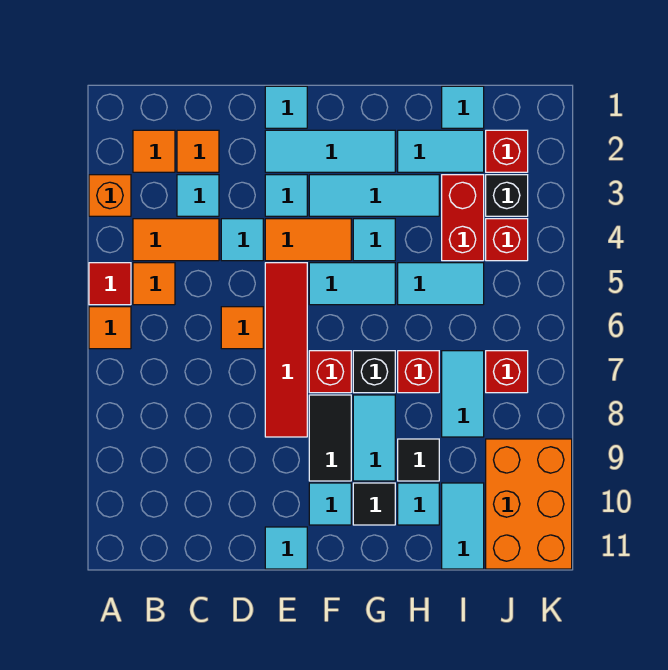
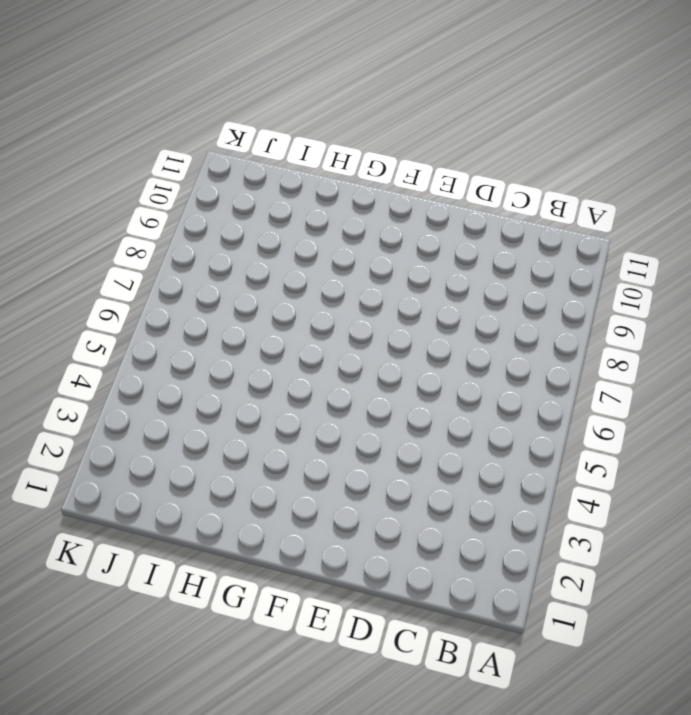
none -> orange 1x1 brick [89,175,131,216]
none -> red 1x1 tile [89,263,131,305]
none -> orange 1x1 tile [89,307,131,349]
none -> orange 1x1 tile [133,130,175,172]

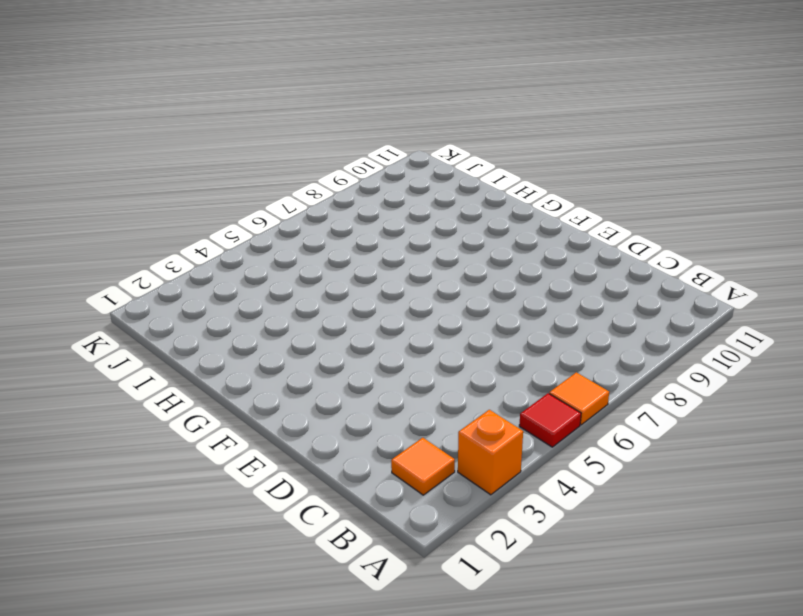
none -> orange 1x2 tile [133,219,219,261]
none -> orange 1x1 tile [133,263,175,305]
none -> orange 1x1 tile [177,130,219,172]
none -> cyan 1x1 tile [177,175,219,216]

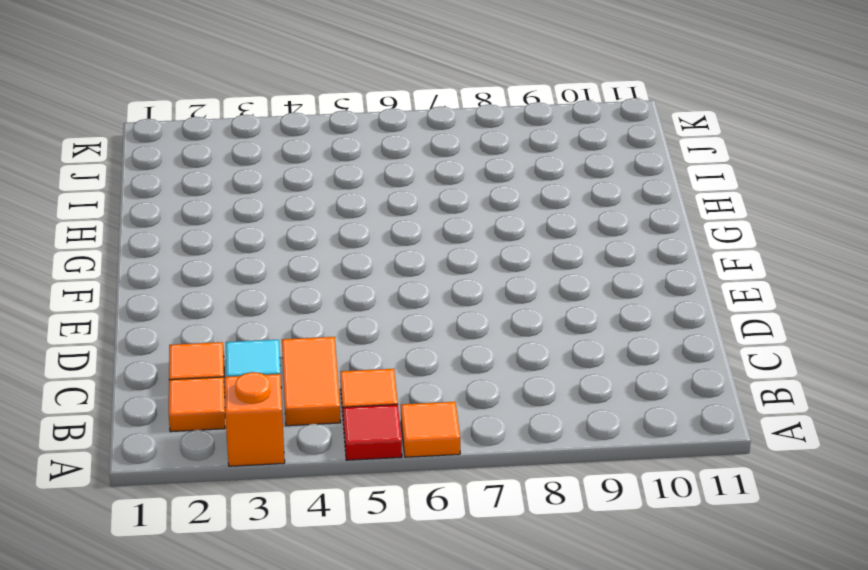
none -> cyan 1x1 tile [221,219,263,261]
none -> orange 1x1 tile [221,307,263,349]
none -> cyan 1x1 tile [265,86,307,128]
none -> cyan 1x3 tile [265,130,395,172]

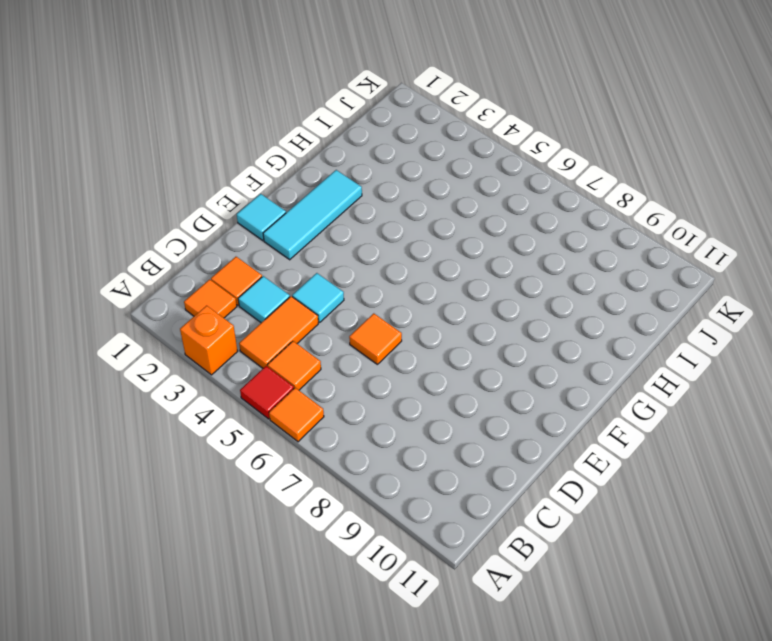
none -> cyan 1x1 tile [265,175,307,216]
none -> orange 1x2 tile [265,219,351,261]
none -> red 1x4 tile [265,263,307,437]
none -> cyan 1x1 tile [265,527,307,569]

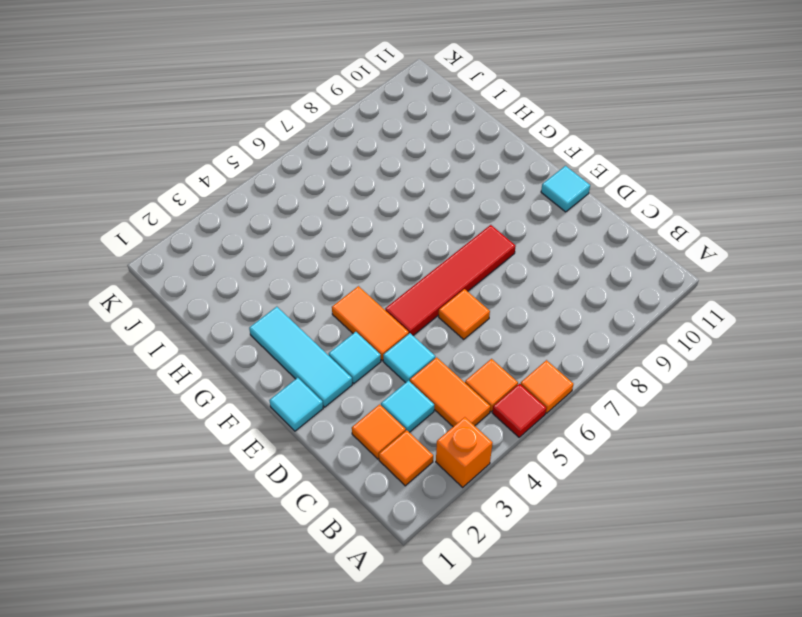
none -> cyan 1x3 tile [309,175,439,216]
none -> cyan 1x2 tile [309,263,395,305]
none -> red 1x1 brick [309,351,351,393]
none -> black 1x2 tile [309,395,351,481]

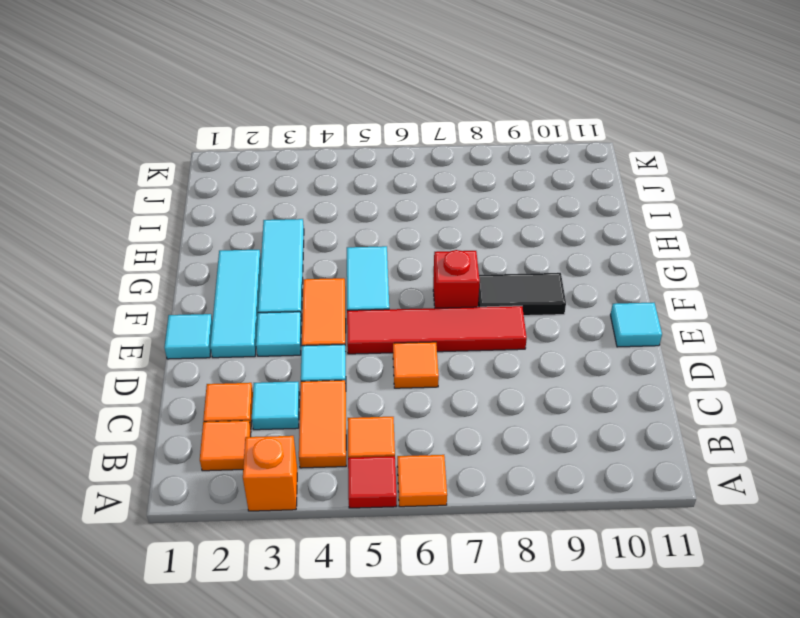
none -> cyan 1x1 tile [309,483,351,525]
none -> cyan 1x1 tile [353,219,395,261]
none -> black 1x1 brick [353,351,395,393]
none -> cyan 1x2 tile [353,395,395,481]

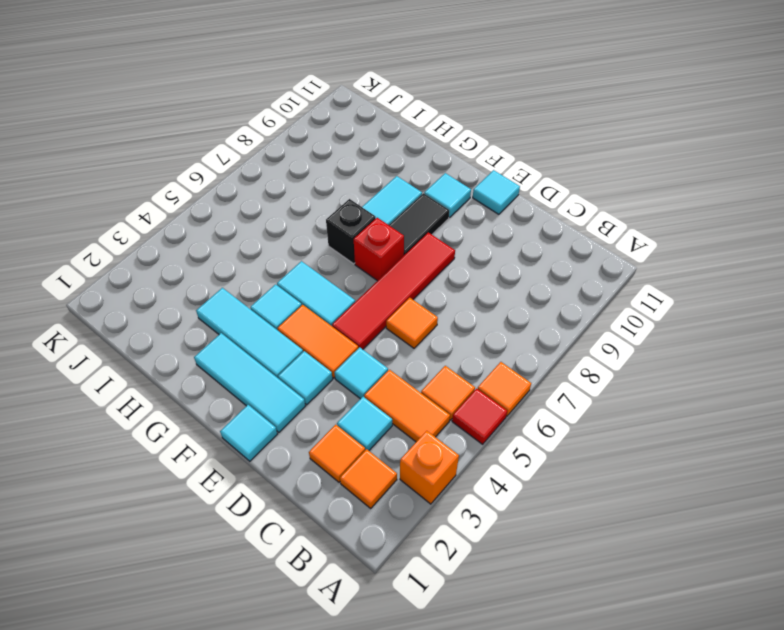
none -> black 1x1 tile [353,483,395,525]
none -> cyan 1x2 tile [398,130,484,172]
none -> cyan 1x2 tile [398,263,484,305]
none -> red 1x1 brick [398,351,439,393]

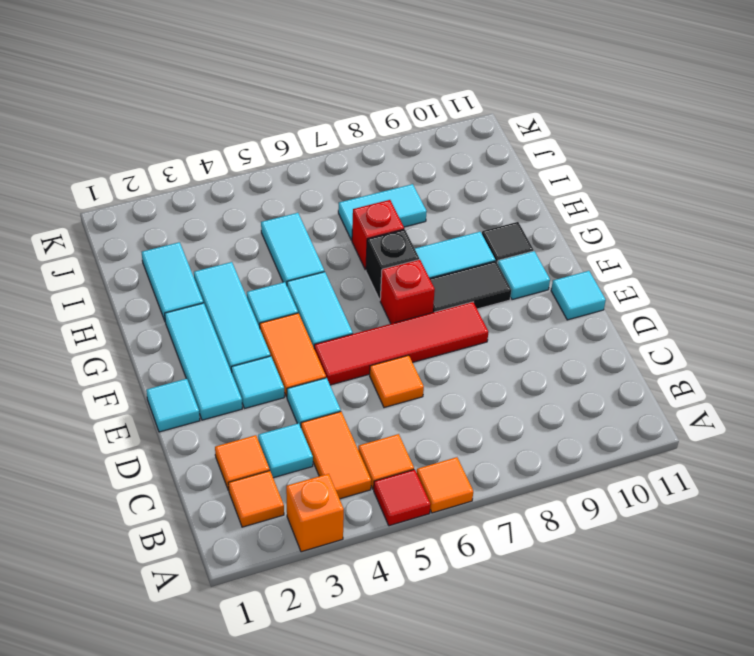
none -> black 1x1 tile [398,439,439,481]
none -> cyan 1x1 tile [398,483,439,525]
none -> cyan 1x1 tile [442,86,484,128]
none -> red 1x2 brick [442,175,484,261]

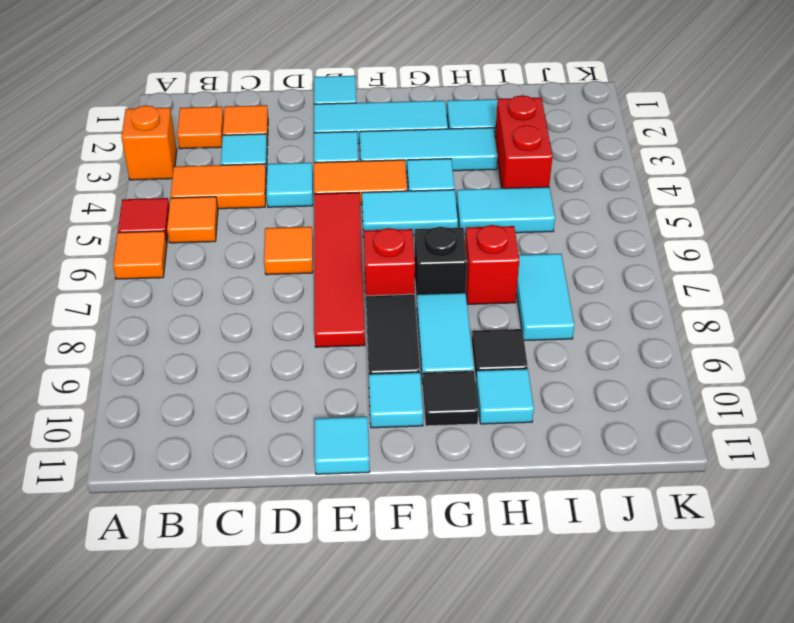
none -> cyan 1x1 tile [442,86,484,128]
none -> cyan 1x2 tile [442,483,484,569]
none -> red 1x1 brick [486,130,528,172]
none -> black 1x1 brick [486,175,528,216]

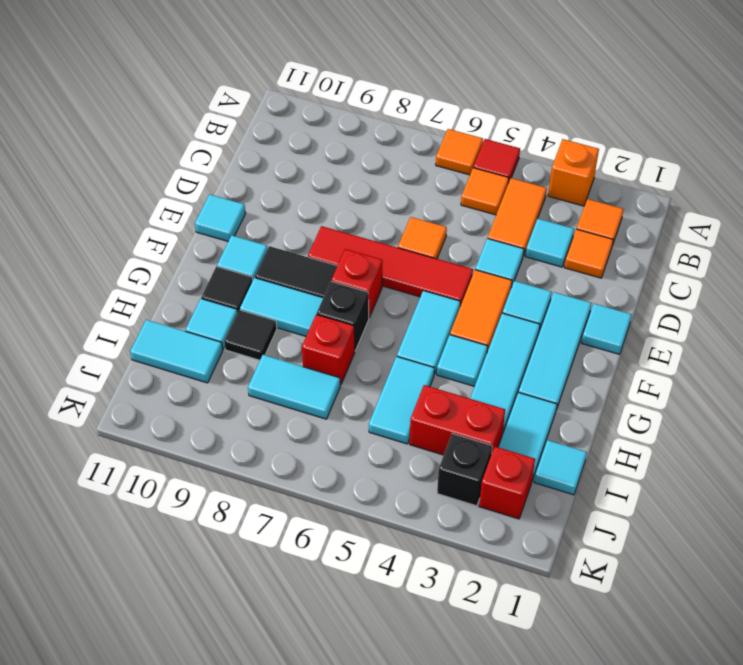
none -> red 1x1 brick [486,219,528,261]
none -> red 1x1 brick [486,351,528,393]
none -> orange 2x3 brick [486,439,572,569]

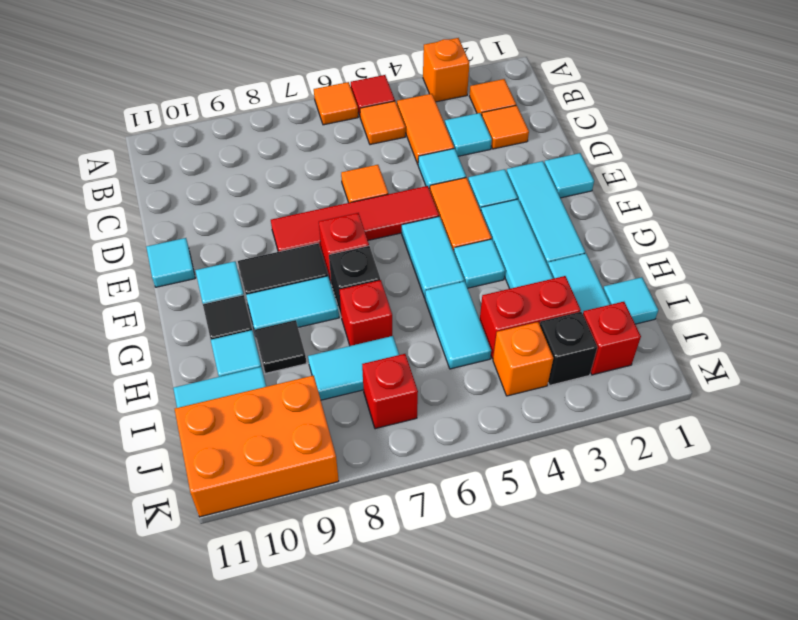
orange 1x1 brick [493,322,553,396] -> red 1x1 brick [486,219,528,261]

